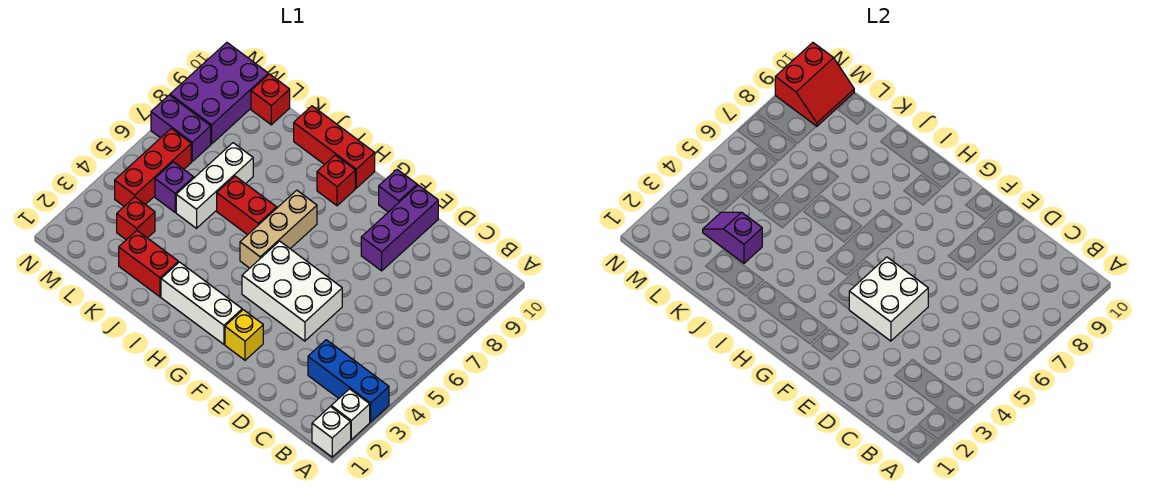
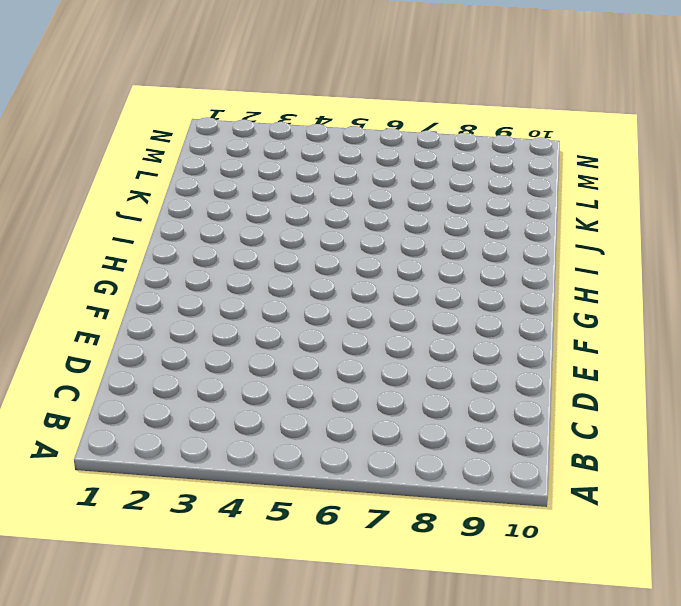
none -> white 1x1 brick [312,407,351,457]
none -> white 1x1 brick [331,389,370,439]
none -> blue 1x3 brick [308,340,389,422]

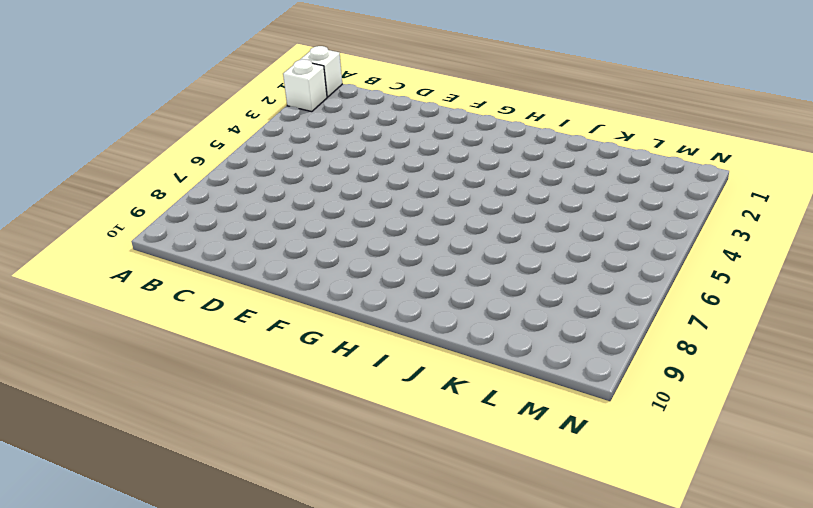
none -> blue 1x3 brick [308,340,389,422]
none -> white 2x3 brick [242,241,342,341]
none -> purple 1x3 brick [361,185,438,271]

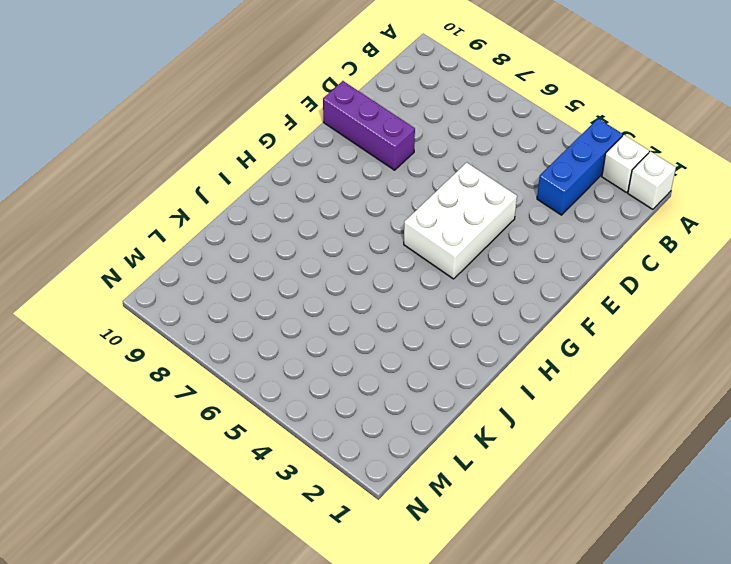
none -> yellow 1x1 brick [225,310,263,360]
none -> purple 1x1 brick [379,170,417,212]
none -> white 1x3 brick [161,262,242,344]

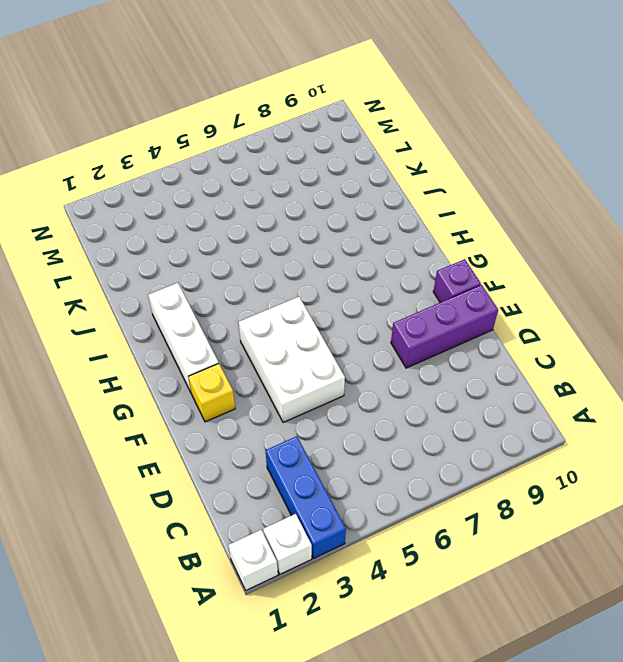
none -> tan 1x3 brick [240,190,317,268]
none -> red 1x1 brick [317,155,355,206]
none -> red 1x3 brick [294,106,375,188]

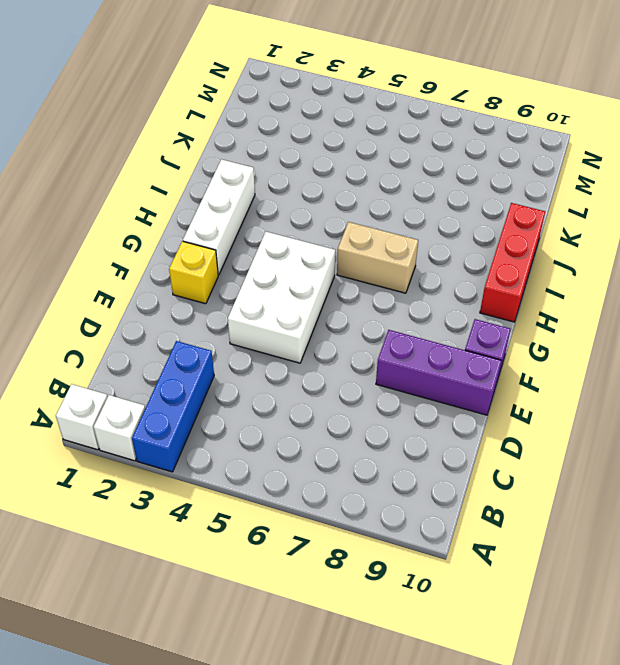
tan 1x2 brick [337,222,418,293] -> tan 1x3 brick [240,190,317,268]
none -> red 1x1 brick [317,155,355,206]
none -> red 1x2 brick [217,176,277,235]
none -> red 1x2 brick [119,231,178,297]

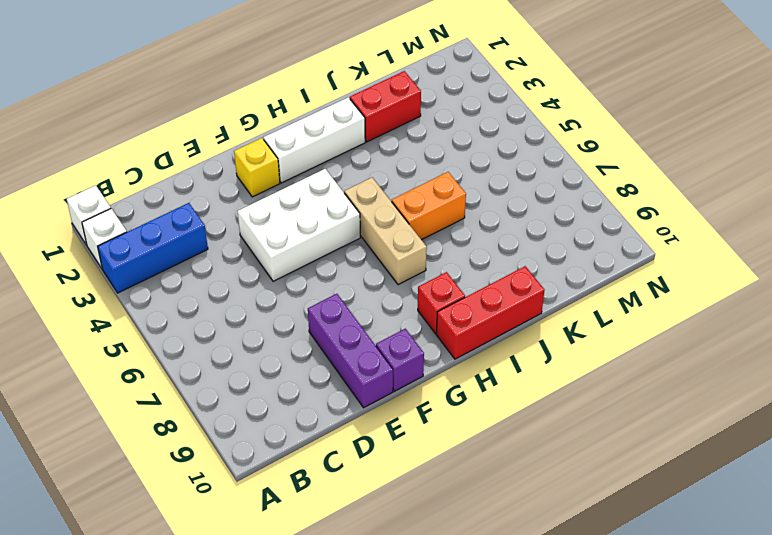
orange 1x2 brick [392,172,466,240] -> red 1x2 brick [217,176,277,235]
none -> white 1x3 brick [176,143,253,228]
none -> red 1x1 brick [117,197,155,240]
none -> purple 1x1 brick [155,162,194,212]

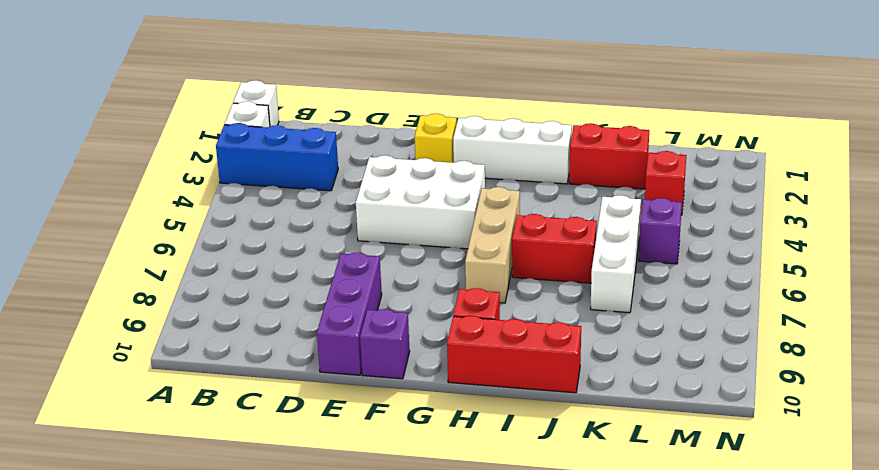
none -> red 1x1 brick [251,74,290,125]
none -> red 1x3 brick [115,128,191,206]
none -> purple 1x2 brick [151,95,211,161]

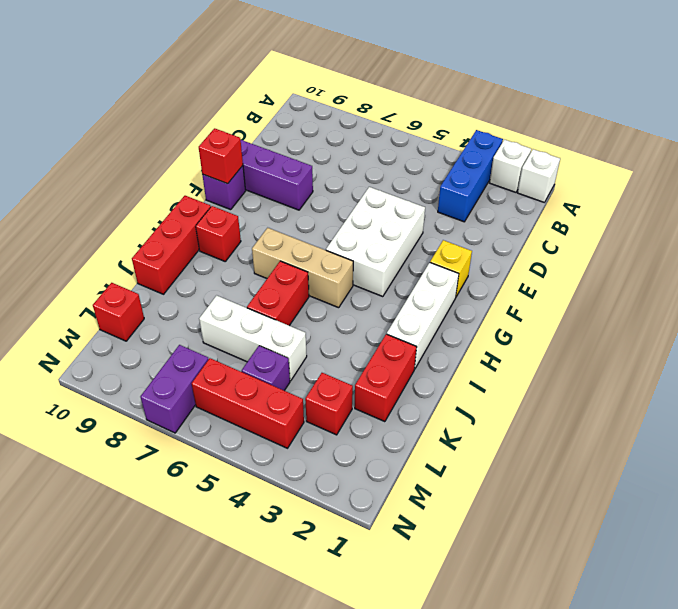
red 1x1 brick [199,128,243,184] -> none
none -> purple 2x3 brick [170,43,268,144]
none -> white 2x2 brick [849,257,928,341]
none -> purple 1x2 slope [703,212,762,263]

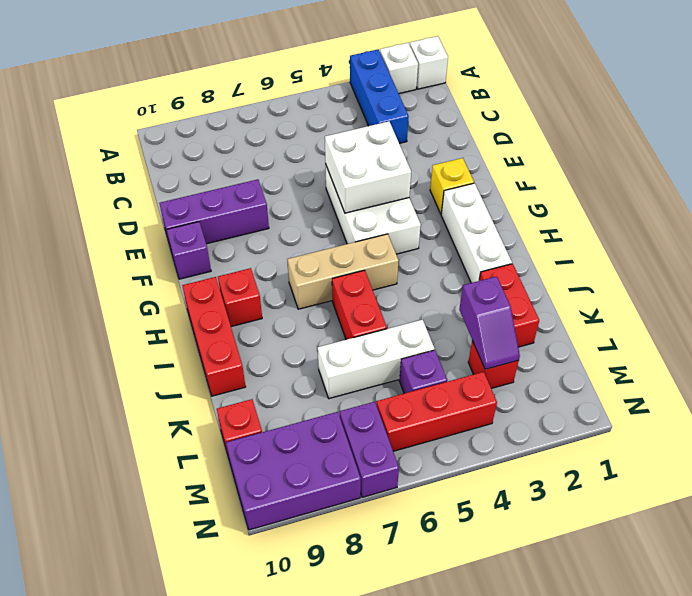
none -> red 2x2 slope [775,43,854,126]

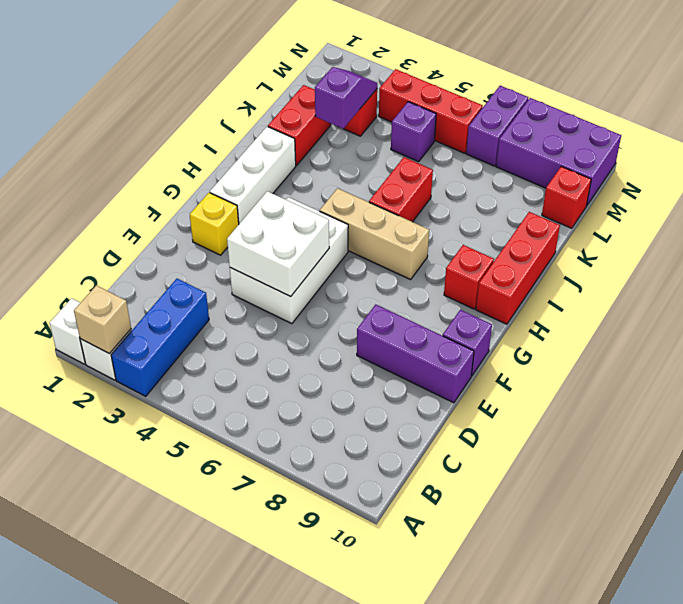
tan 1x1 brick [74,285,131,354] -> none
none -> white 1x3 brick [176,143,253,228]
none -> red 2x2 slope [775,43,854,126]

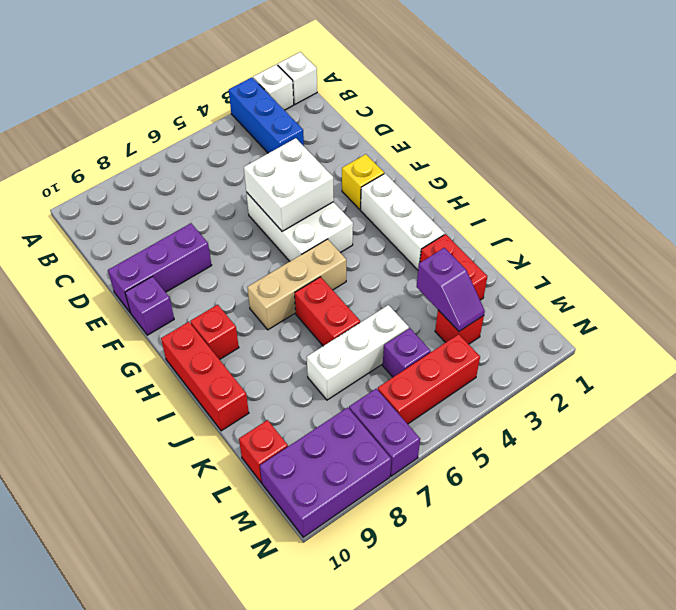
none -> red 2x2 slope [775,43,854,126]

